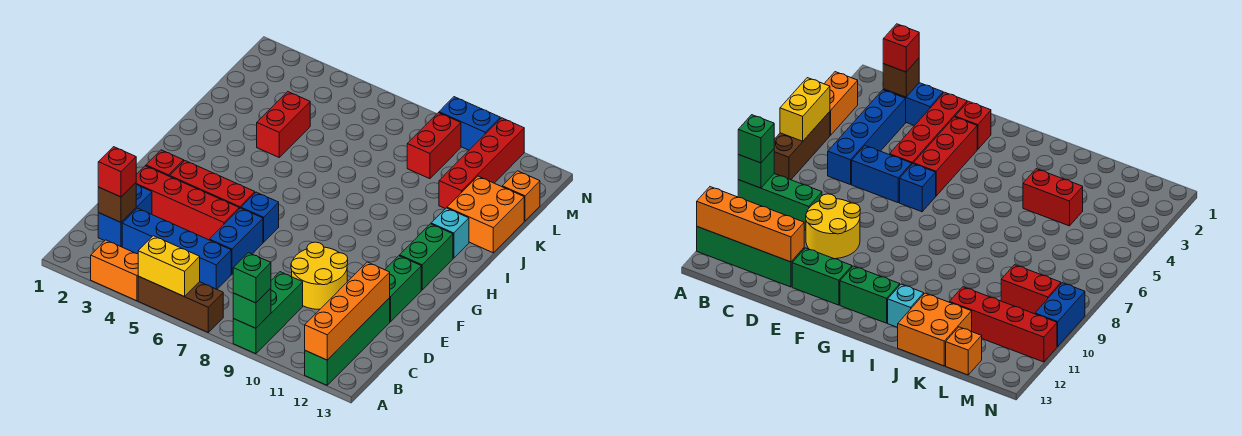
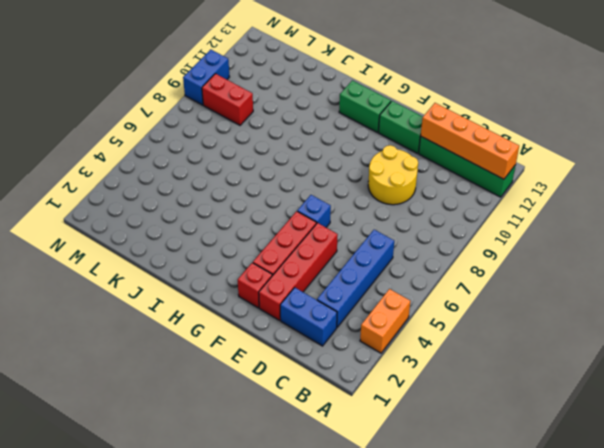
none -> brown 1x3 brick [138,276,223,332]
none -> green 1x3 brick [233,272,303,354]
none -> blue 1x2 brick [209,208,263,274]

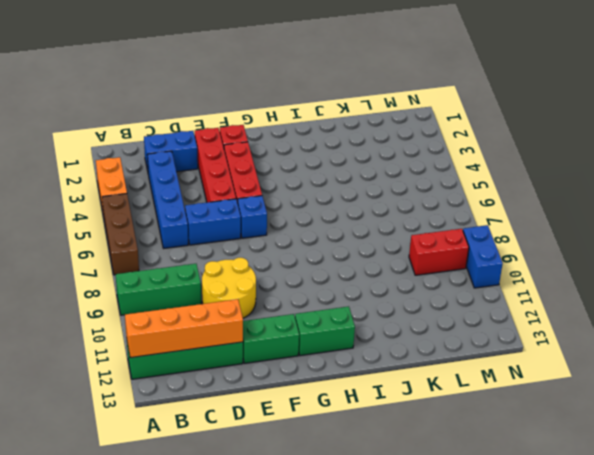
none -> cyan 1x1 brick [431,208,469,258]
none -> red 1x2 brick [257,92,310,157]
none -> orange 2x2 brick [447,176,524,253]

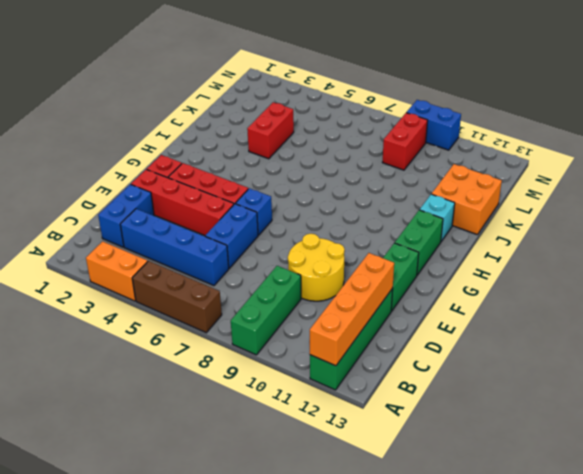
none -> red 1x4 brick [439,118,524,209]
none -> orange 1x1 brick [502,171,540,221]
none -> yellow 1x2 brick [138,236,200,296]

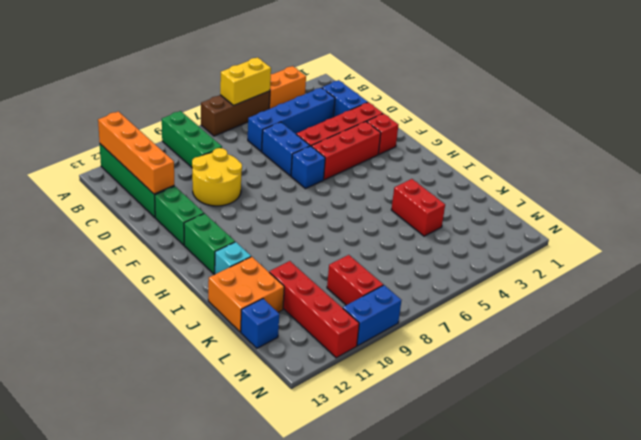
blue 1x1 brick [241,299,279,348] -> orange 1x1 brick [502,171,540,221]
none -> green 1x1 brick [233,288,271,328]
none -> brown 1x1 brick [98,183,136,222]
none -> green 1x1 brick [233,253,271,303]

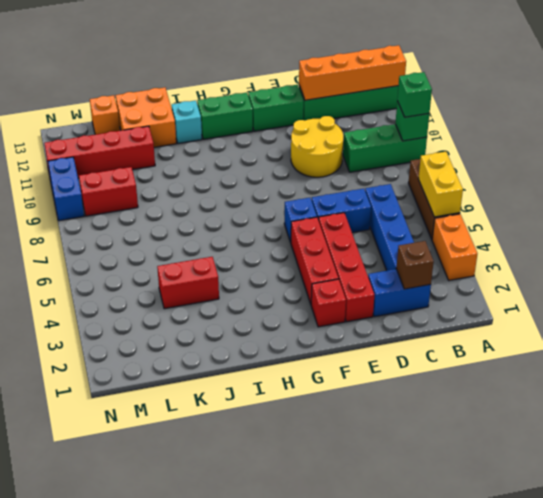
none -> red 1x1 brick [98,147,136,197]

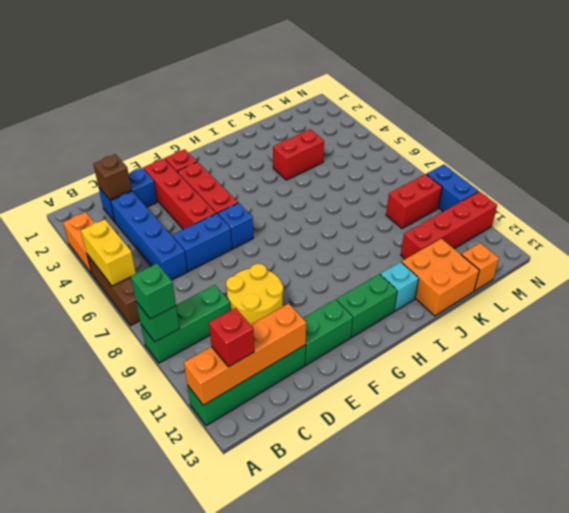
red 1x1 brick [209,308,254,367] -> red 1x1 brick moved to [98,147,136,197]

